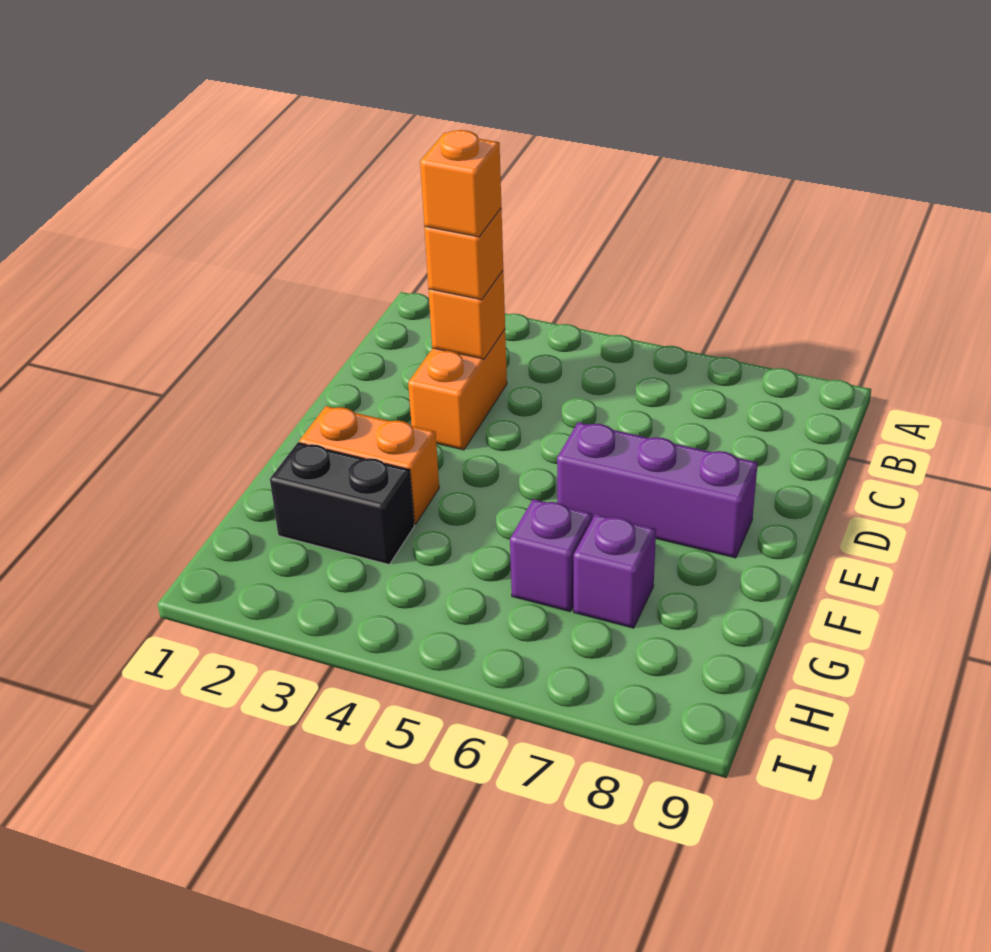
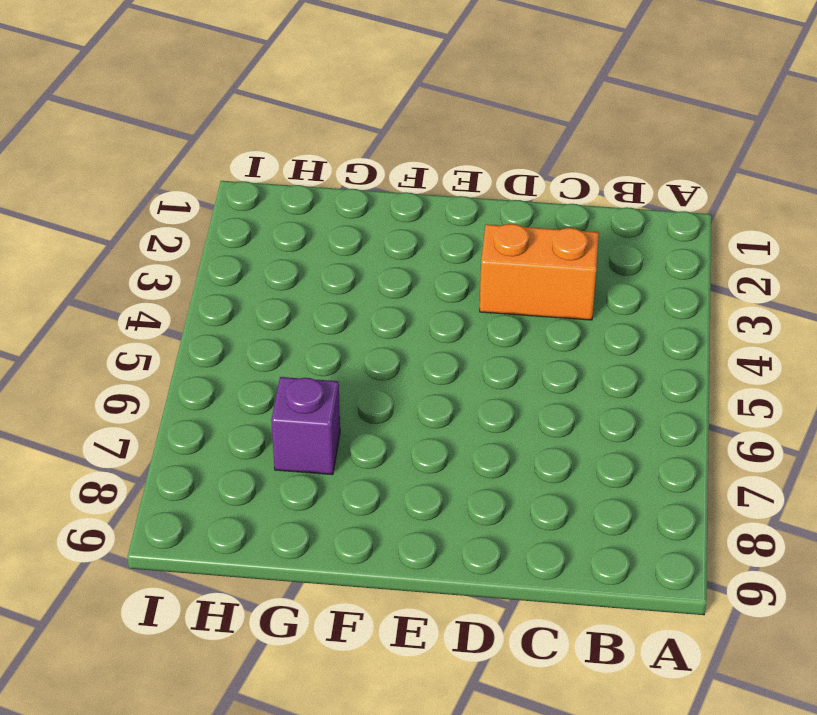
none -> purple 1x3 brick [557,422,758,558]
none -> orange 1x2 brick [299,406,439,524]

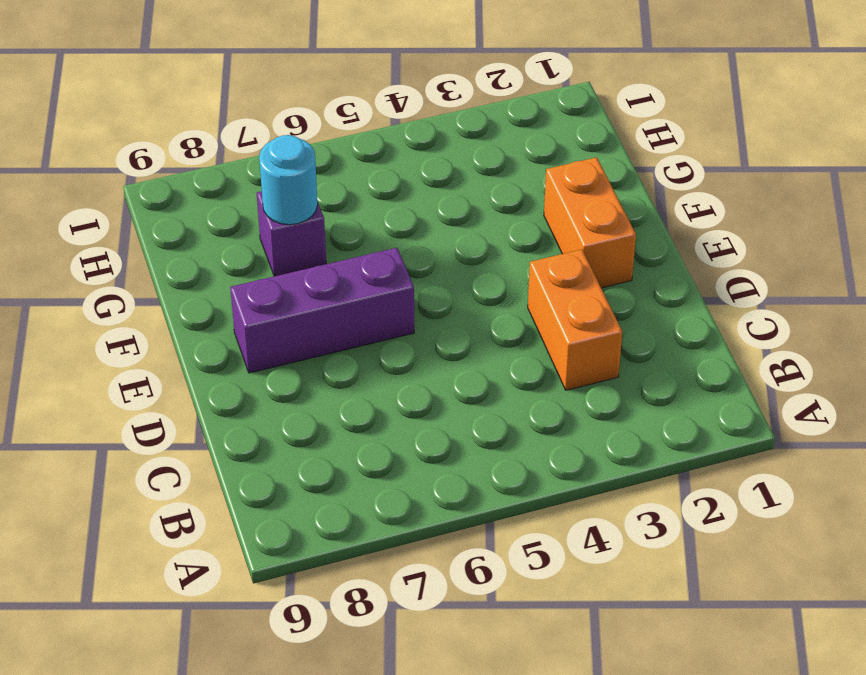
orange 1x2 brick [544,157,636,288] -> orange 1x2 brick turned to [299,406,439,524]
cyan 1x1 round brick [259,135,318,225] -> none
none -> black 1x2 brick [270,443,414,564]
none -> purple 1x1 brick [510,499,592,612]

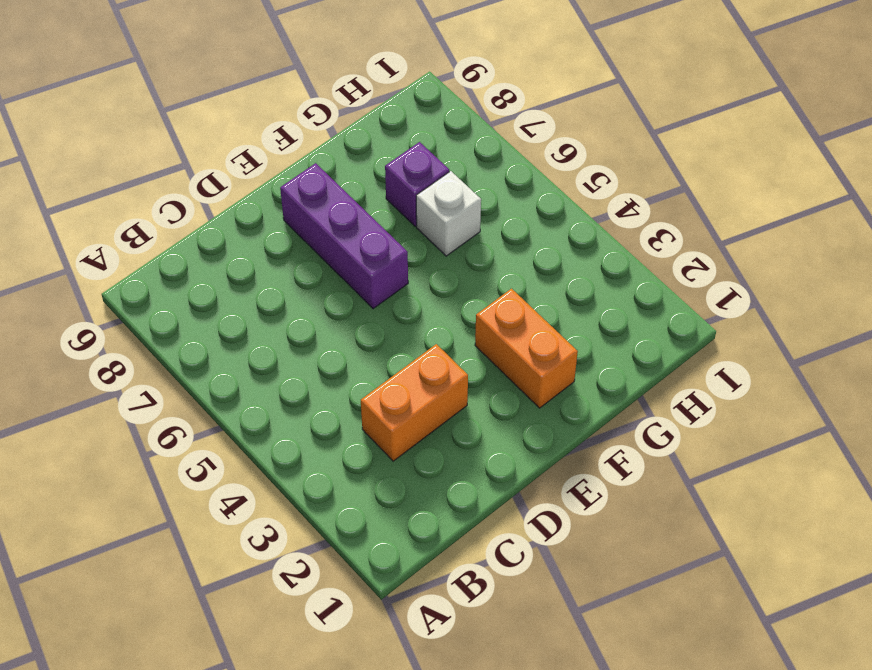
white 1x1 brick [416,171,481,256] -> purple 1x1 brick [510,499,592,612]
none -> black 1x2 brick [270,443,414,564]
none -> orange 1x1 brick [429,271,505,359]

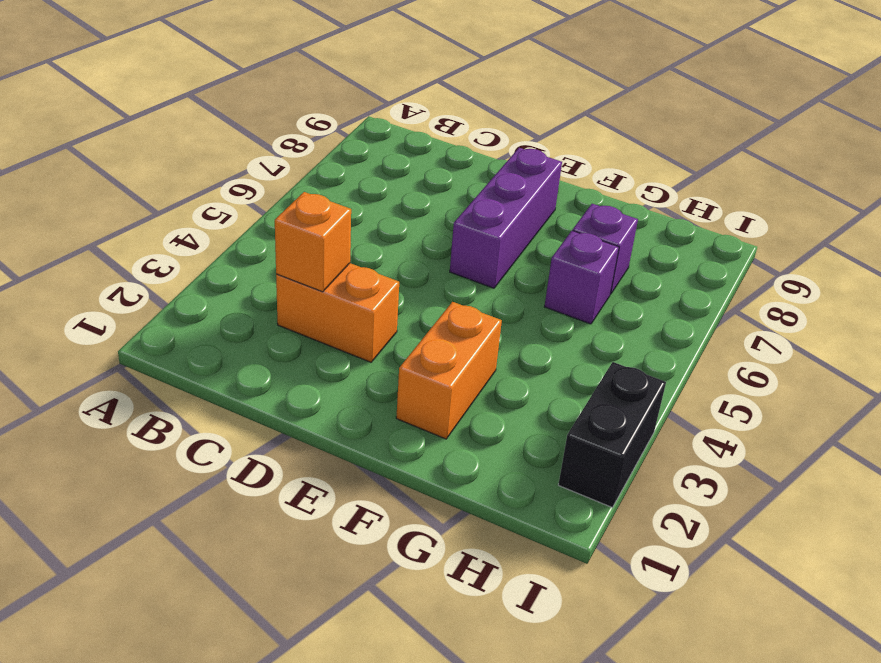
black 1x2 brick [558,362,666,507] -> black 1x2 brick moved to [270,443,414,564]
none -> orange 1x1 brick [424,208,503,300]
none -> orange 1x1 brick [420,130,501,237]

